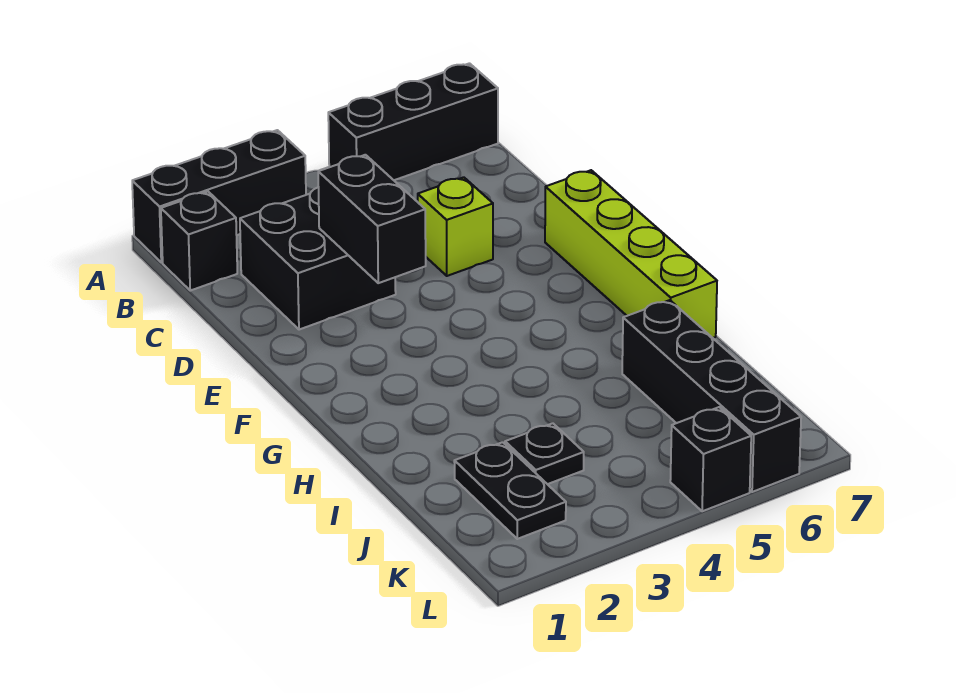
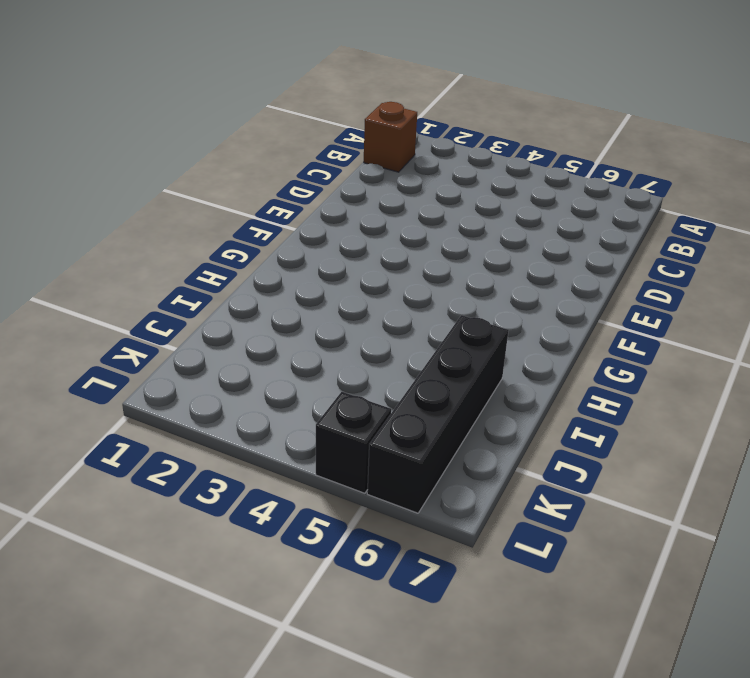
brown 1x1 brick [364,102,417,172] -> black 1x1 brick [161,192,237,291]
none -> black 1x3 brick [132,130,306,263]
none -> black 1x3 brick [328,63,498,180]

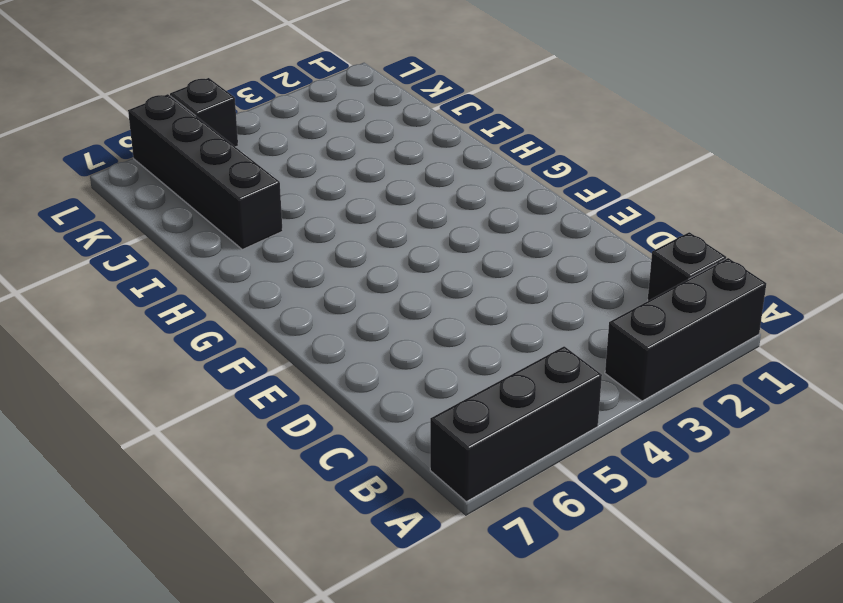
none -> black 2x2 brick [240,187,396,330]
none -> lime 1x1 brick [418,177,493,276]

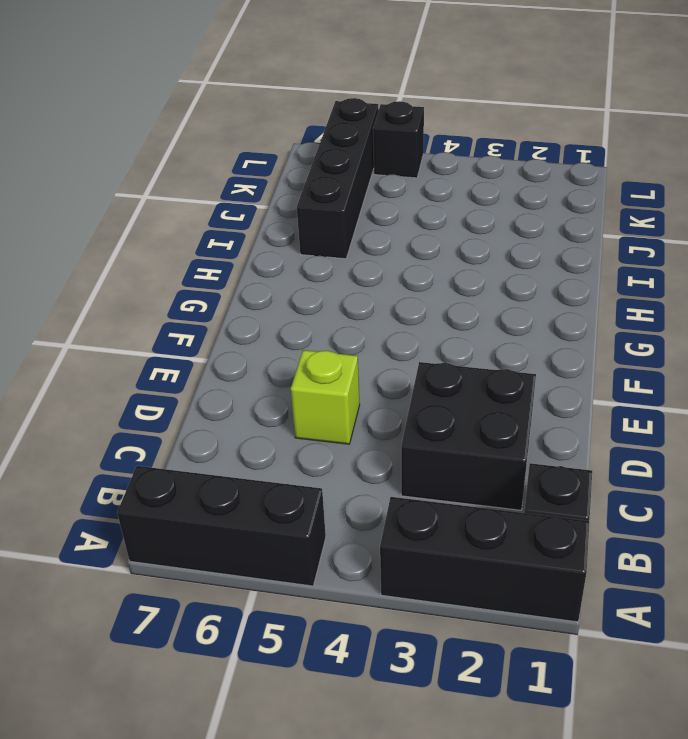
none -> lime 1x4 brick [545,170,717,338]
none -> black 1x2 plate [454,442,566,539]

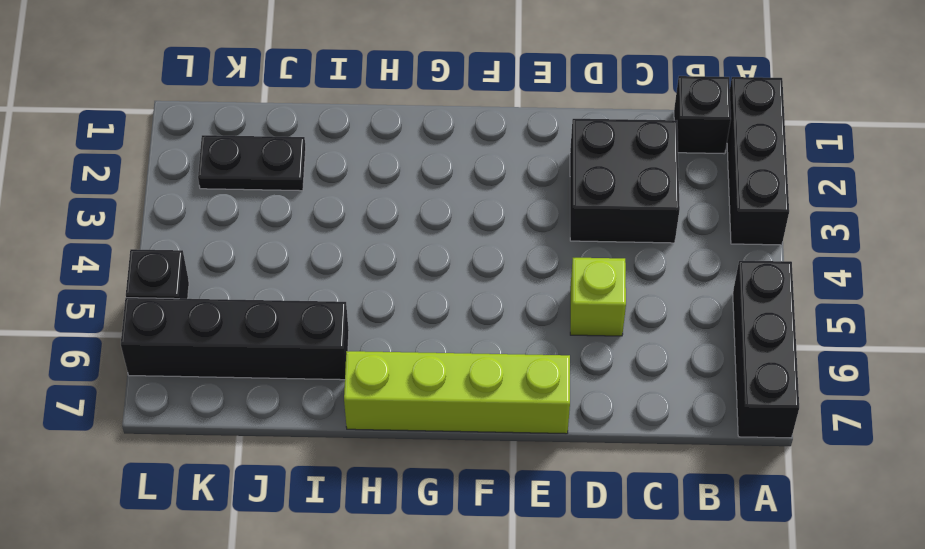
none -> black 1x1 plate [505,423,584,484]
none -> black 1x2 brick [318,155,426,283]

